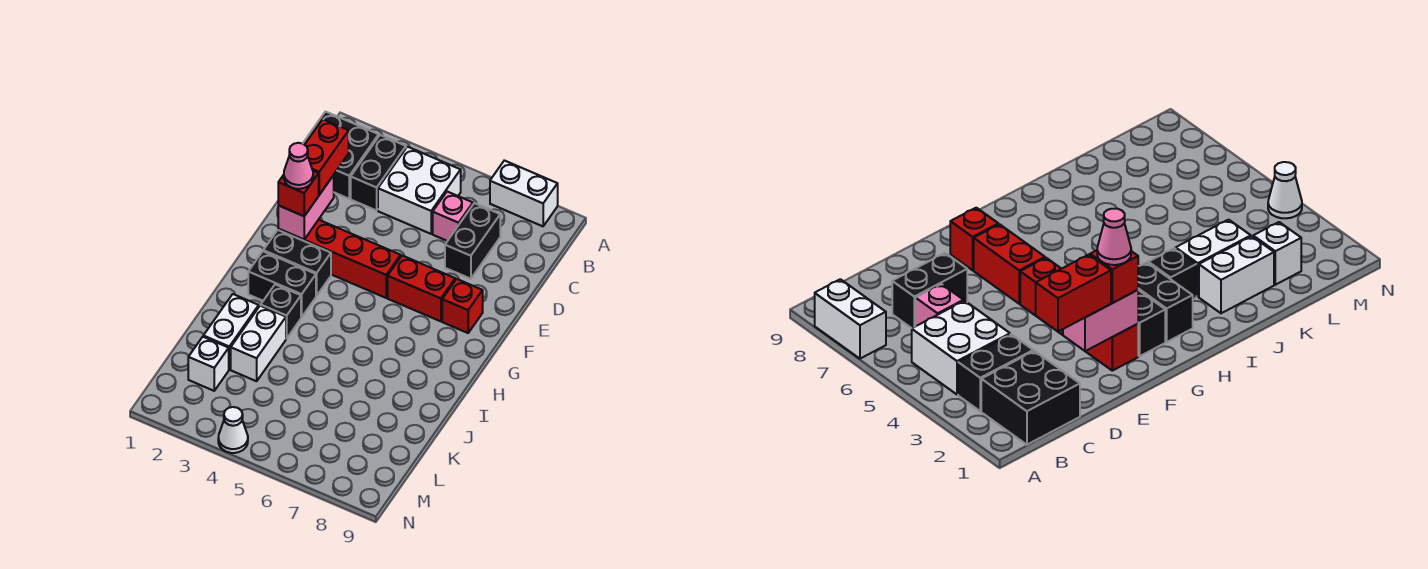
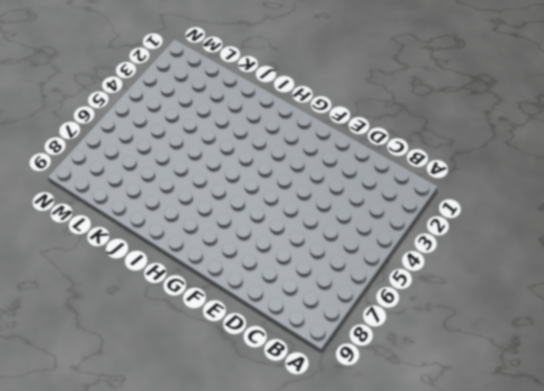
none -> white 1x2 brick [490,160,558,226]
none -> black 2x2 brick [303,112,379,199]
none -> black 1x2 brick [351,135,406,211]

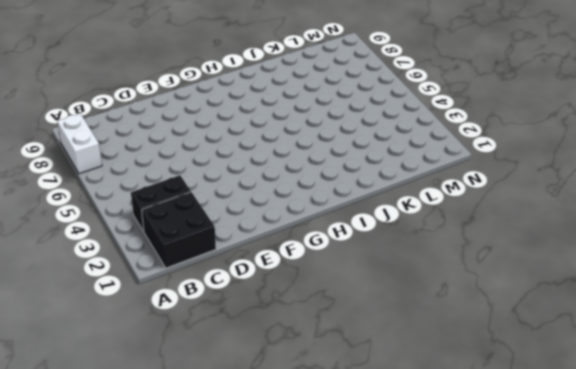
none -> white 2x2 brick [378,147,461,234]
none -> pink 1x1 brick [433,192,473,241]
none -> black 1x2 brick [445,203,500,279]

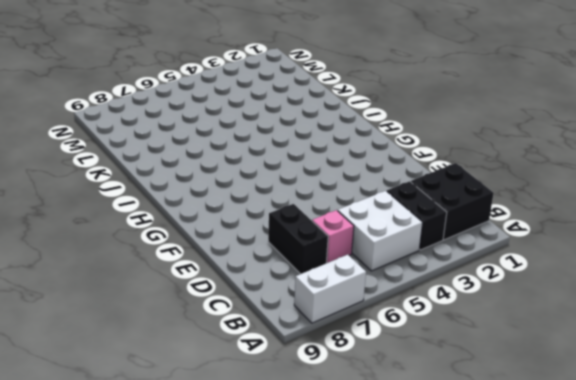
none -> red 1x4 brick [278,220,401,298]
none -> red 1x2 brick [388,256,455,321]
none -> red 1x1 brick [442,279,483,333]

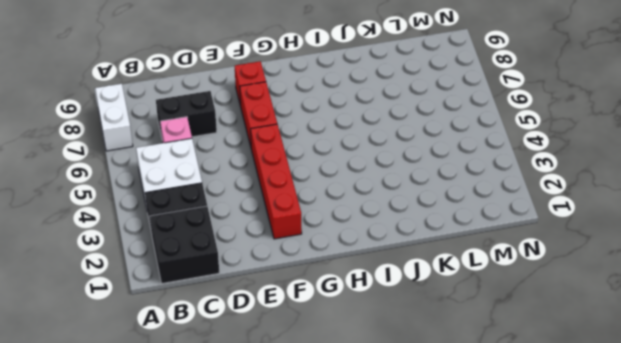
none -> black 1x2 brick [263,230,331,296]
none -> black 1x2 brick [248,252,316,317]
none -> black 1x1 brick [261,284,301,339]

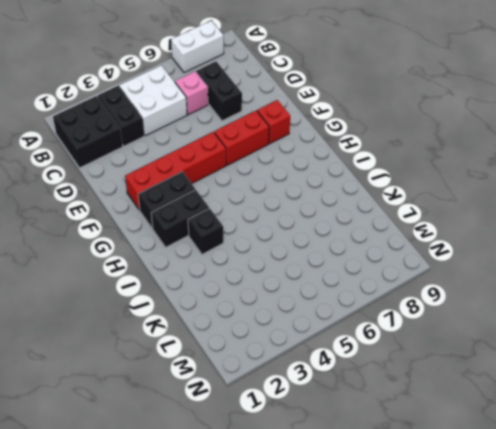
none -> white 1x2 brick [203,294,259,369]
none -> white 1x2 brick [231,306,286,381]
none -> white 1x1 brick [188,337,229,391]

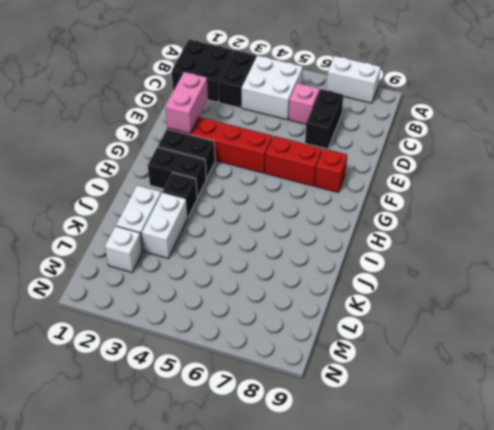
none -> white 1x1 cone [218,407,248,453]
none -> red 1x2 brick [305,119,349,195]
none -> red 1x1 brick [278,171,319,216]

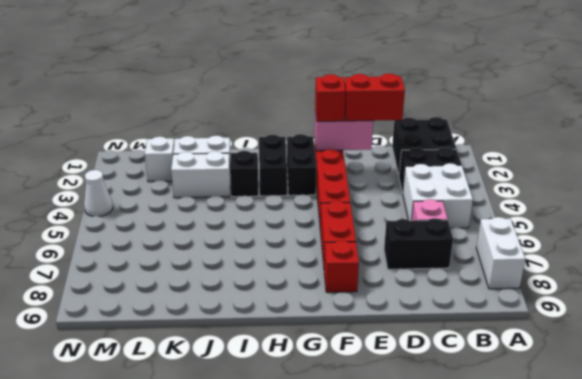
none -> pink 1x1 cone [284,143,313,189]

